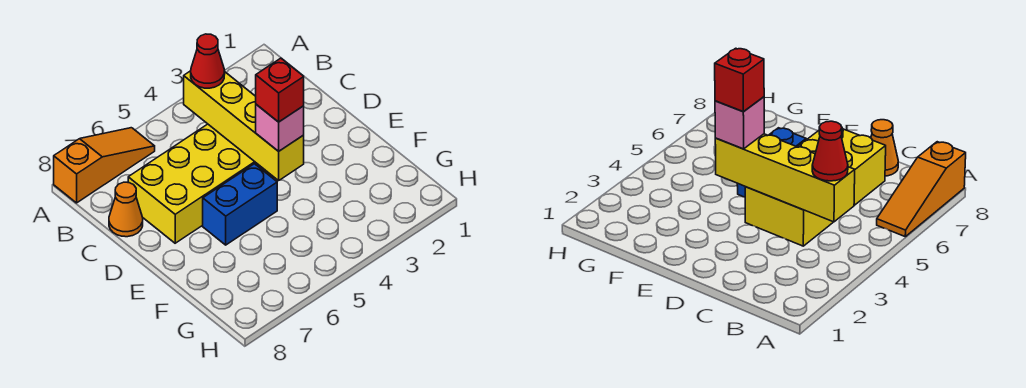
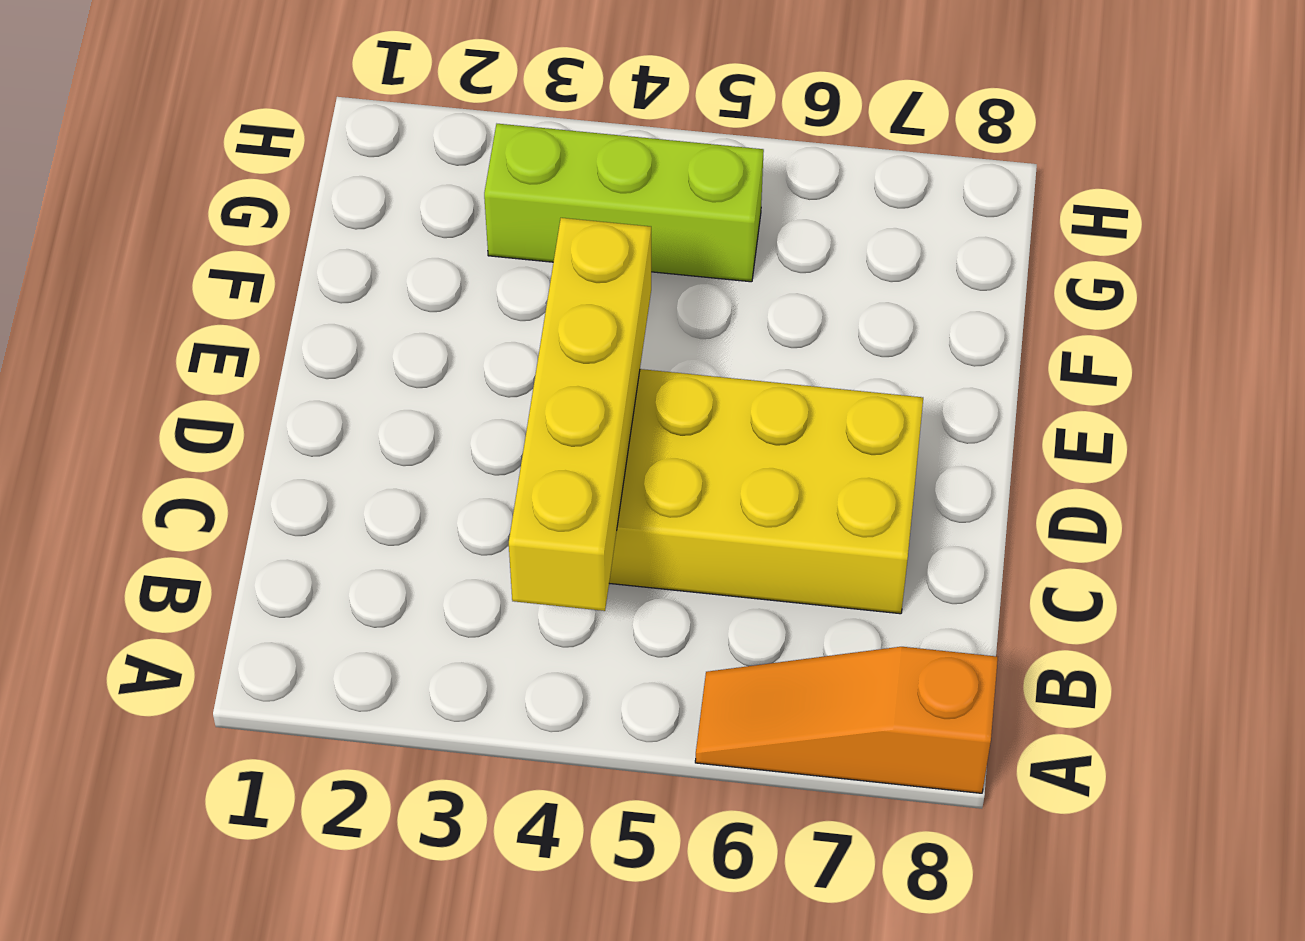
lime 1x3 brick [484,124,764,282] -> none
none -> orange 1x1 cone [109,182,143,237]
none -> blue 1x2 brick [203,164,277,245]

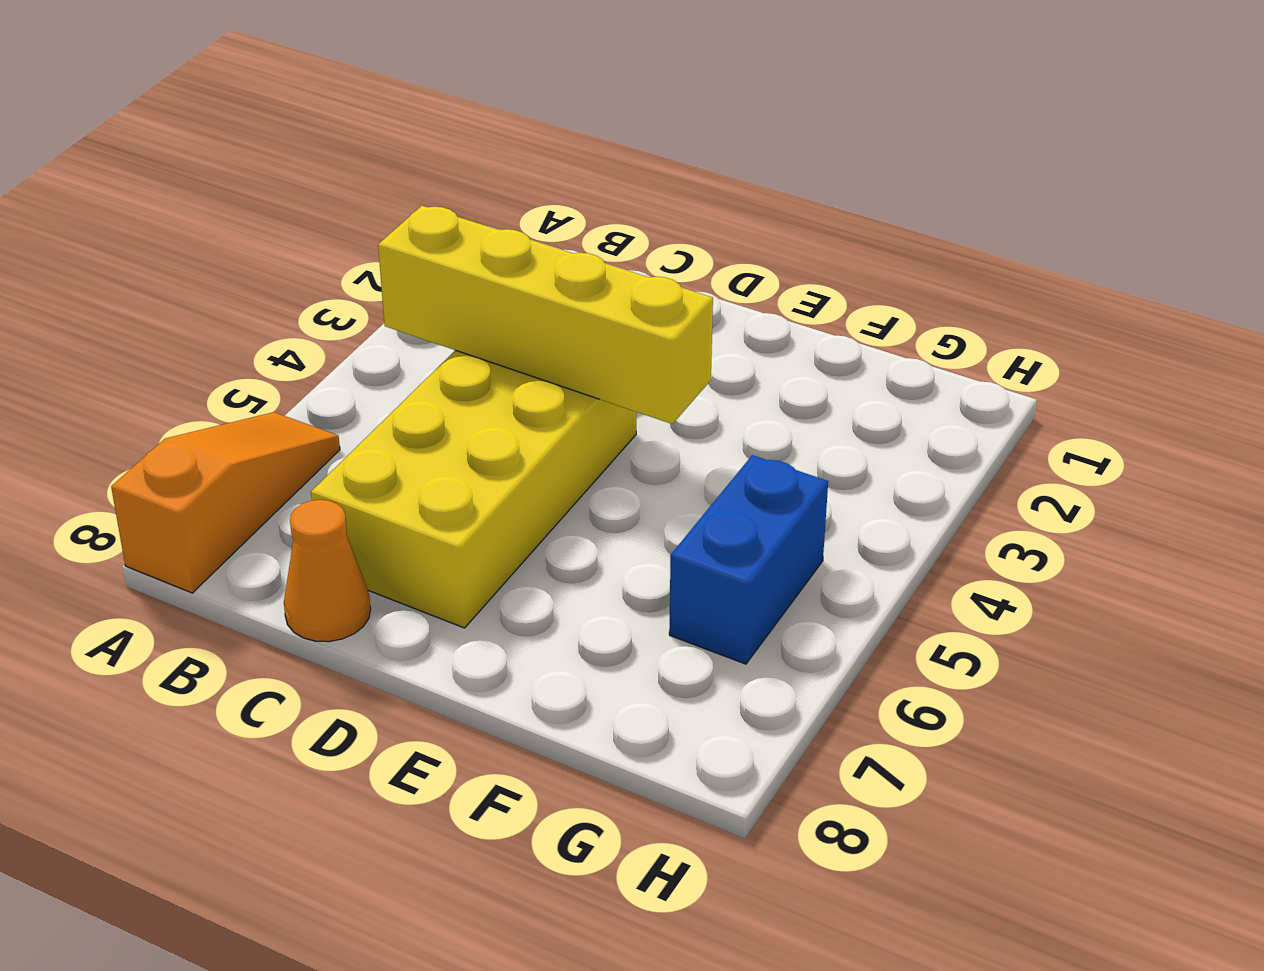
blue 1x2 brick [669,455,828,664] -> blue 1x2 brick moved to [203,164,277,245]
none -> red 1x1 cone [191,34,225,88]
none -> pink 1x1 brick [256,104,304,151]

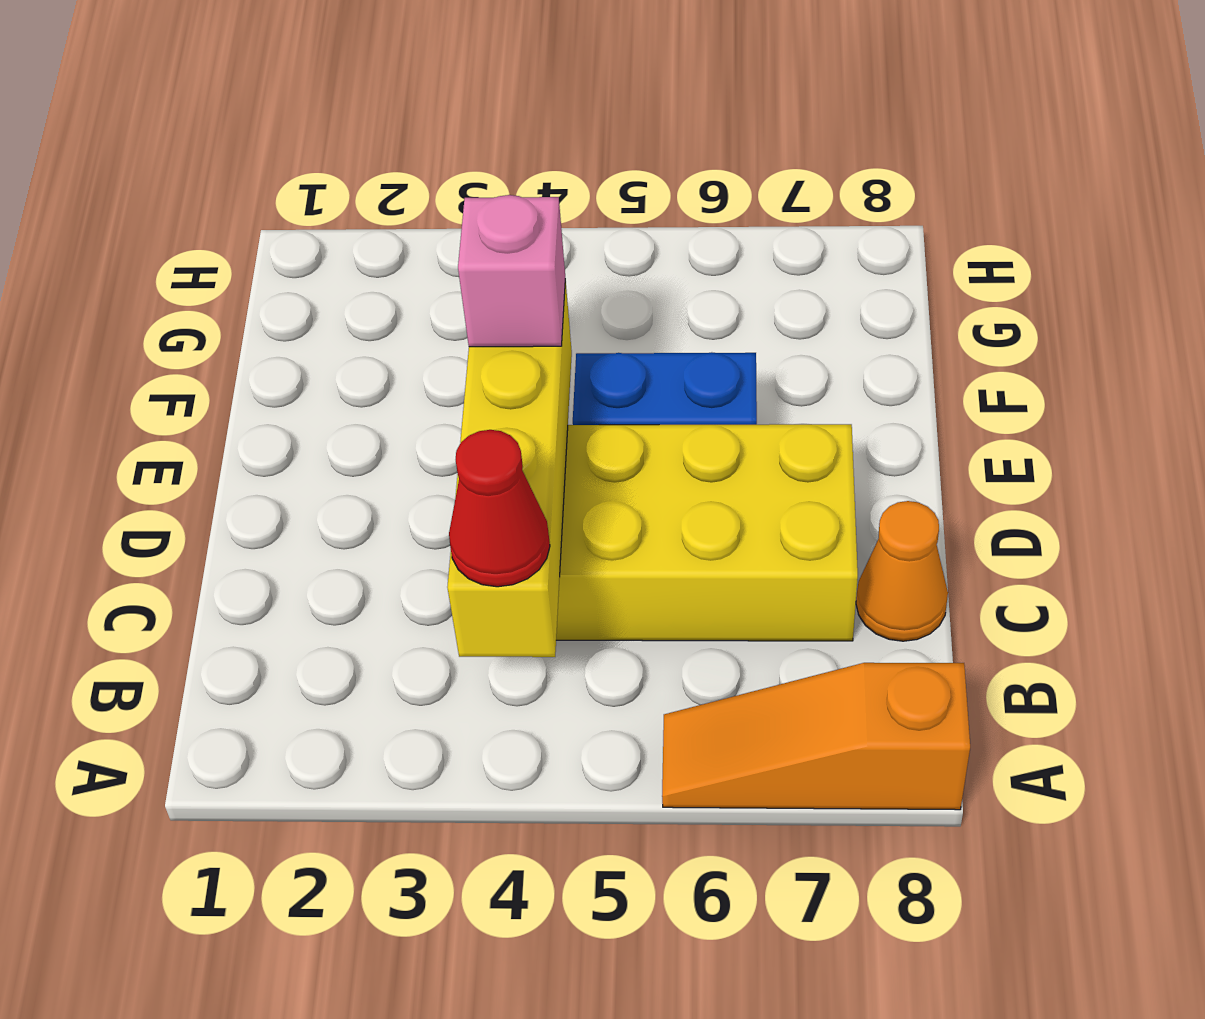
none -> red 1x1 brick [256,58,304,122]

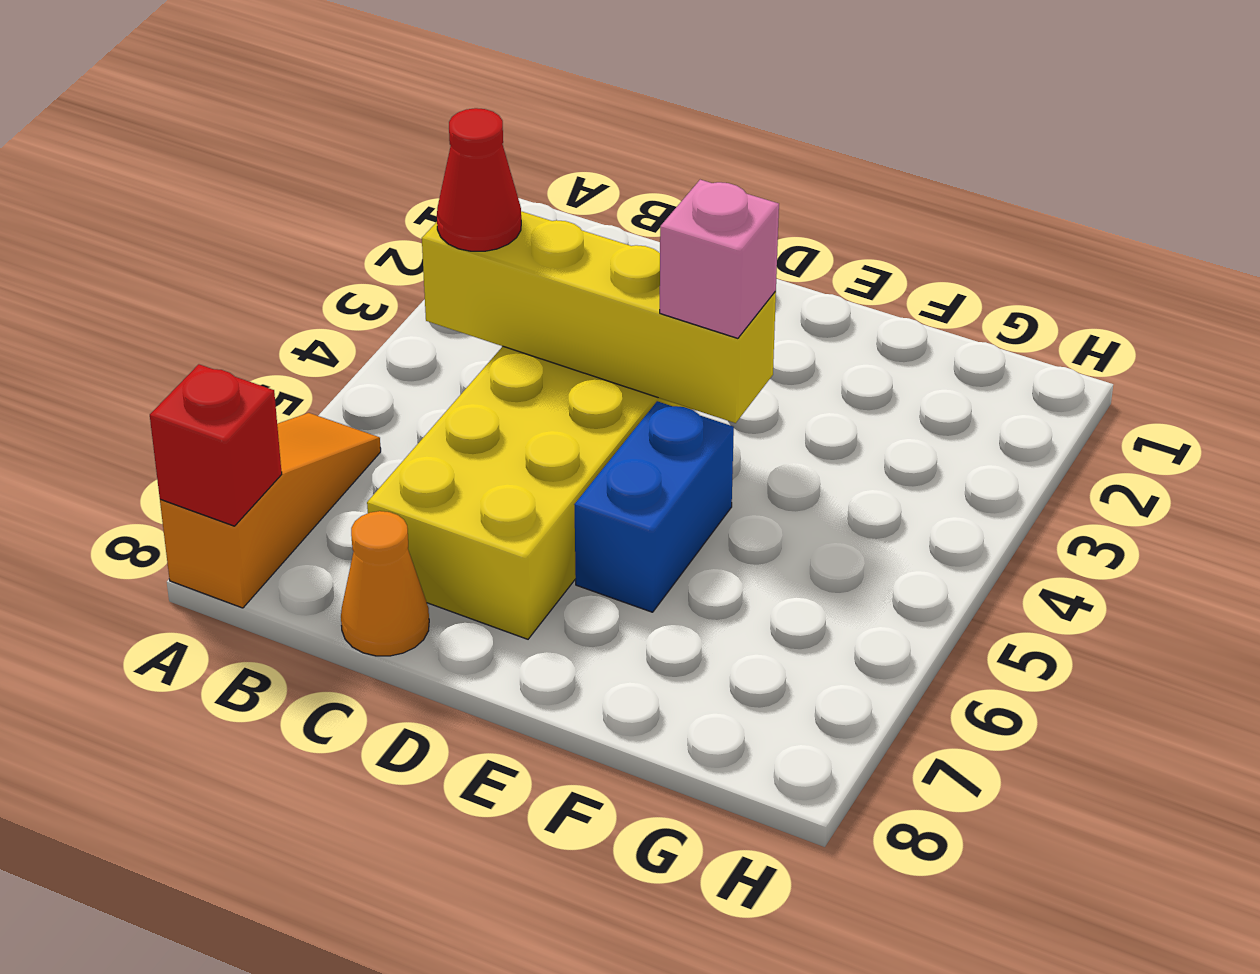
red 1x1 brick [150,364,282,526] -> red 1x1 brick moved to [256,58,304,122]

